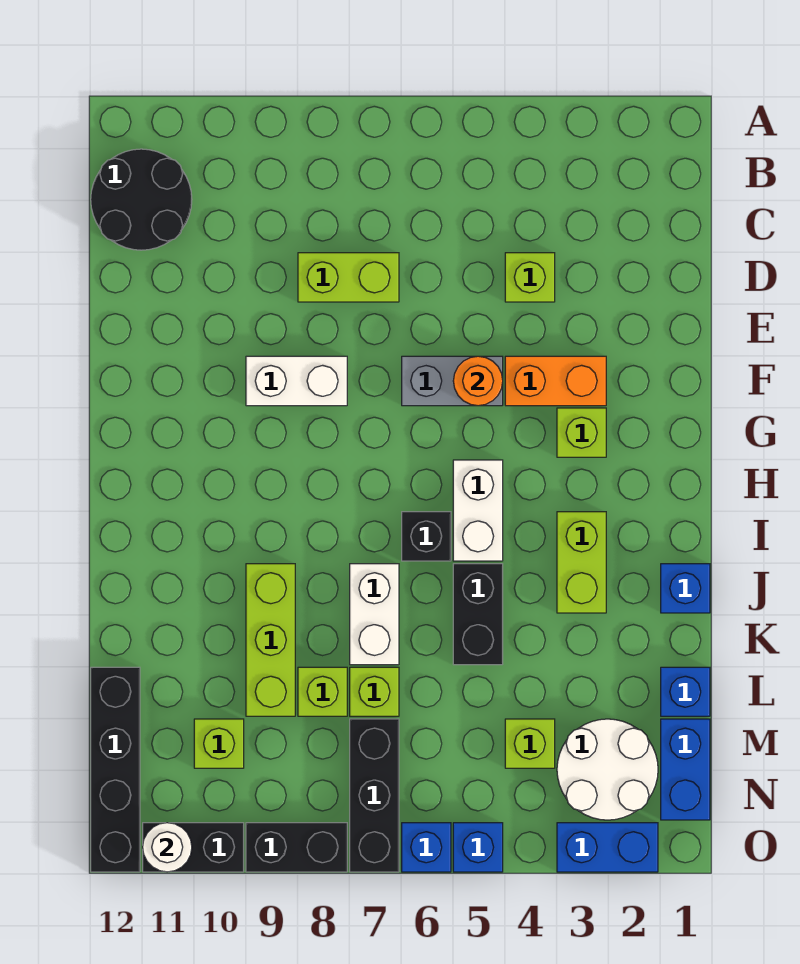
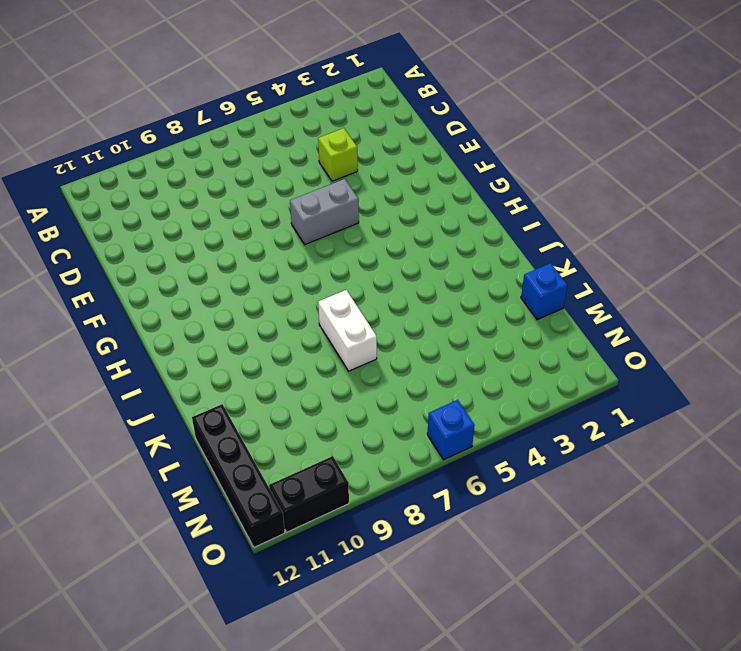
none -> black 2x2 round brick [91,149,192,250]
none -> lime 1x2 brick [298,253,399,302]
none -> orange 1x2 brick [505,356,606,406]
none -> white 1x2 brick [246,356,347,406]

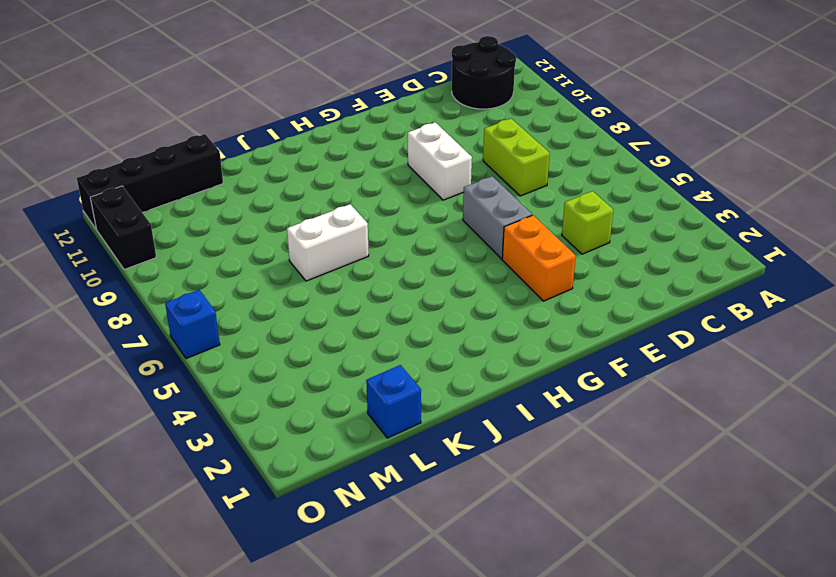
none -> lime 1x1 brick [557,408,606,457]
none -> white 1x2 brick [453,460,503,561]
none -> lime 1x2 brick [557,512,606,613]
none -> black 1x1 brick [402,512,451,561]

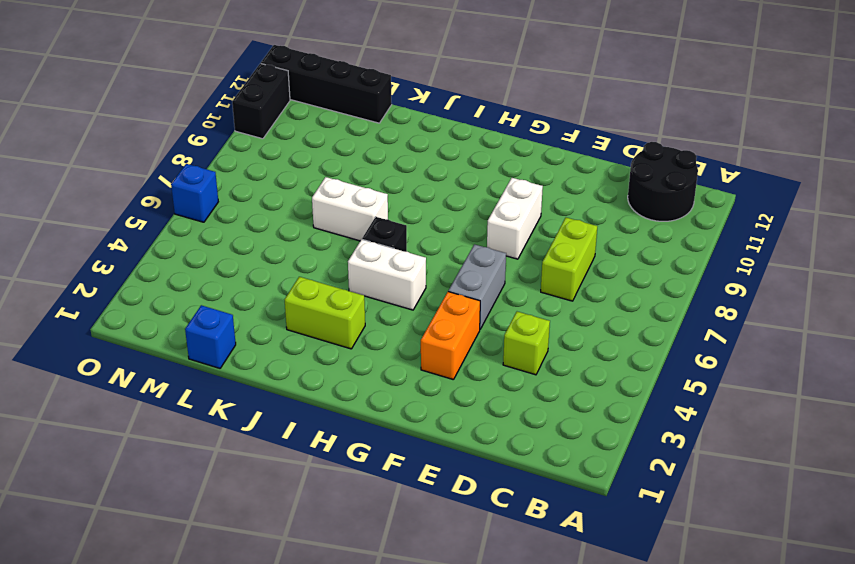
none -> lime 1x1 brick [557,408,606,457]
none -> blue 1x1 brick [661,564,710,613]
none -> black 1x2 brick [453,564,503,665]
none -> lime 1x3 brick [246,564,295,716]

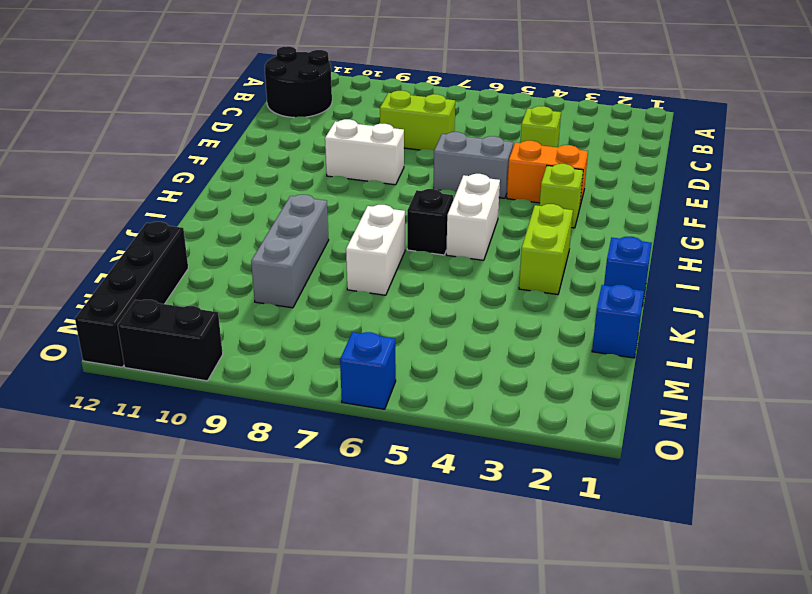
grey 1x3 brick [251,195,329,308] -> lime 1x3 brick [246,564,295,716]
none -> black 1x2 brick [453,564,503,665]
none -> lime 1x1 brick [350,667,399,716]
none -> lime 1x1 brick [298,667,347,716]
none -> blue 1x2 brick [661,719,710,820]

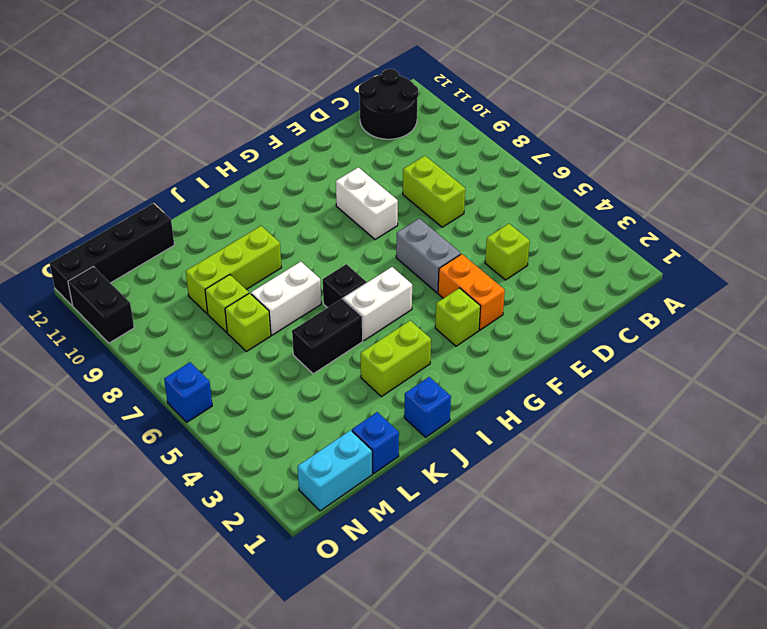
cyan 1x2 brick [298,430,372,511] -> blue 1x2 brick [661,719,710,820]
none -> white 2x2 round brick [557,719,658,820]
none -> lime 1x1 brick [505,719,555,768]
none -> black 1x3 brick [350,719,399,872]
none -> lime 1x1 brick [194,719,244,768]

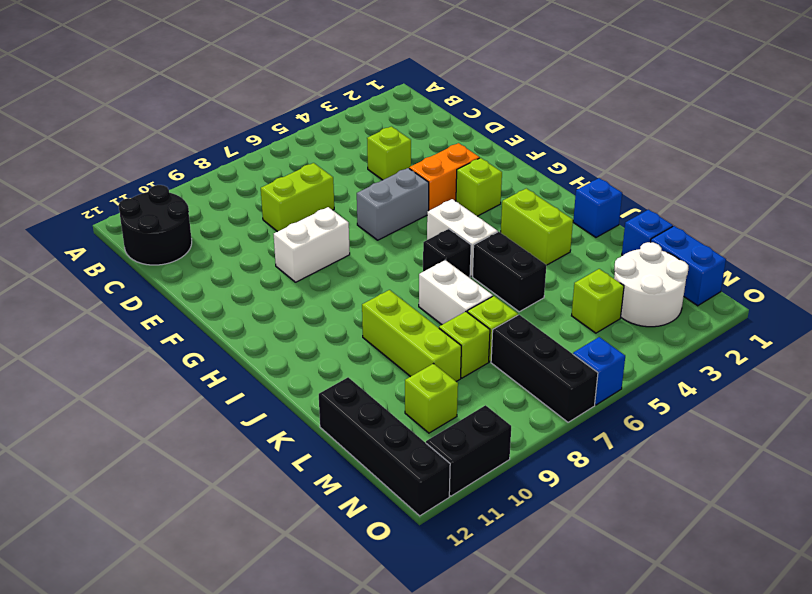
none -> blue 1x2 brick [557,823,658,872]
none -> blue 1x1 brick [453,823,503,872]
none -> black 1x2 brick [246,823,347,872]
none -> orange 1x1 round brick [453,356,503,406]

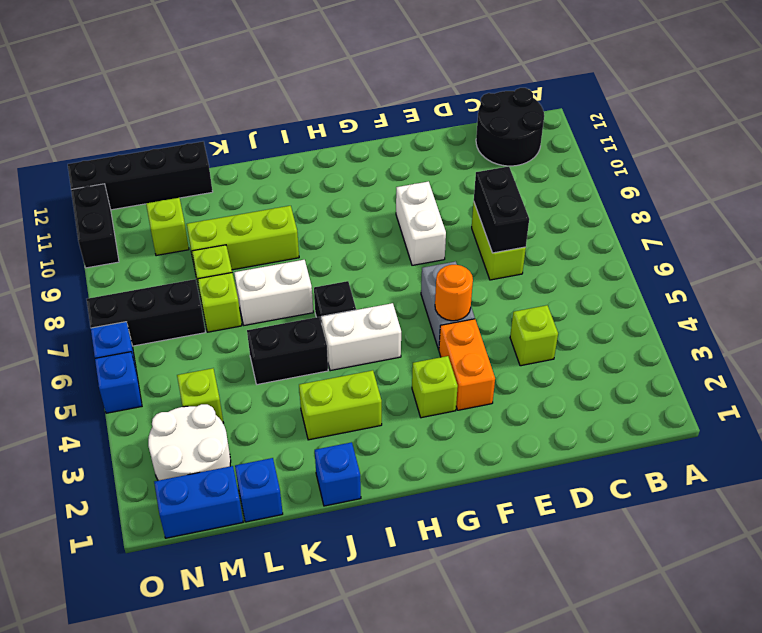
black 1x2 brick [474,166,529,253] -> black 1x2 brick moved to [246,823,347,872]
none -> blue 1x2 brick [557,823,658,872]
none -> white 1x1 round brick [143,823,192,872]

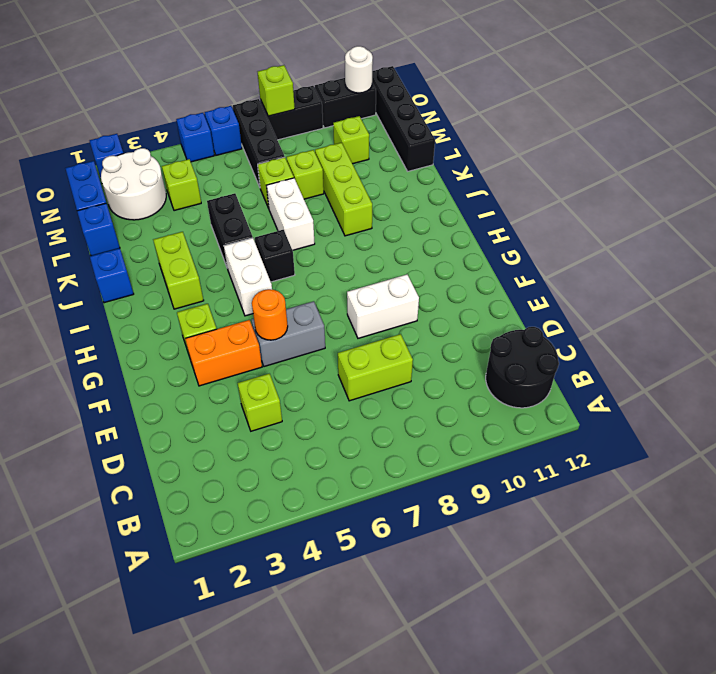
blue 1x1 brick [90,134,124,178] -> blue 1x2 brick [557,823,658,872]
lime 1x1 brick [258,65,295,116] -> none

